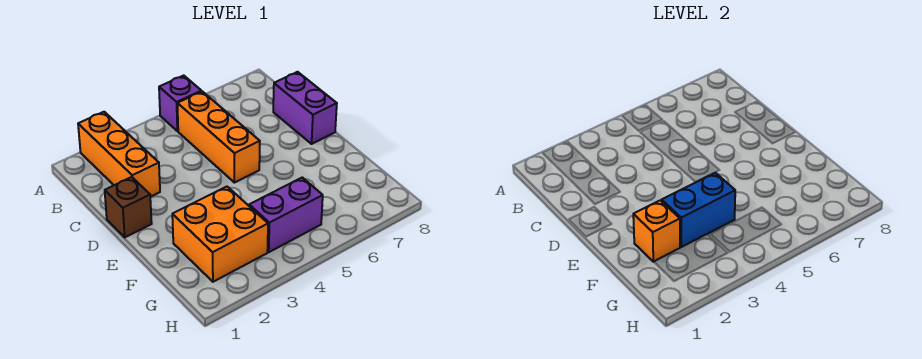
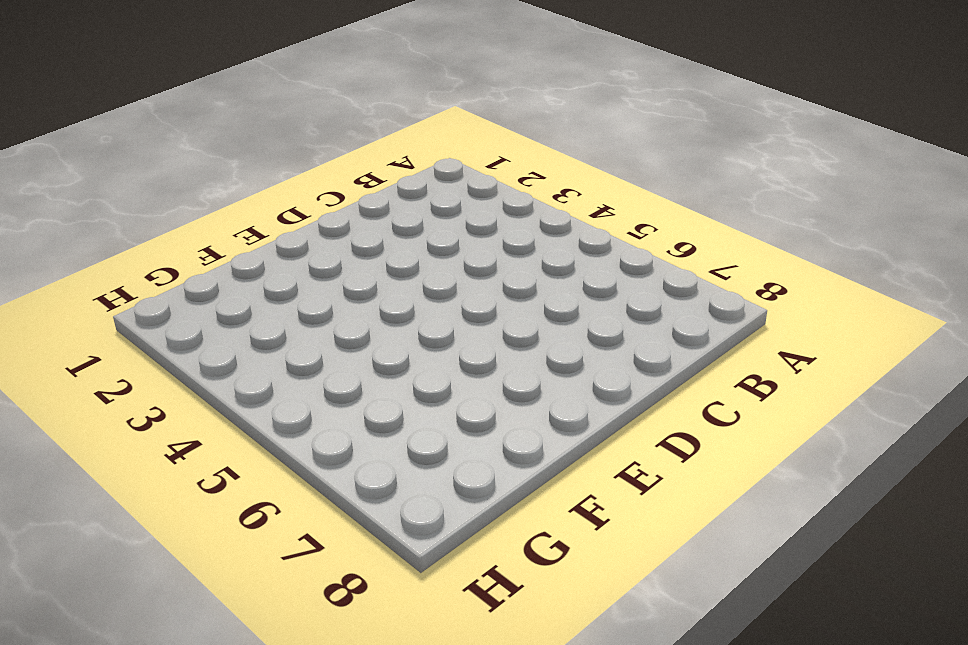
none -> orange 1x3 brick [78,112,160,197]
none -> purple 1x1 brick [159,76,201,131]

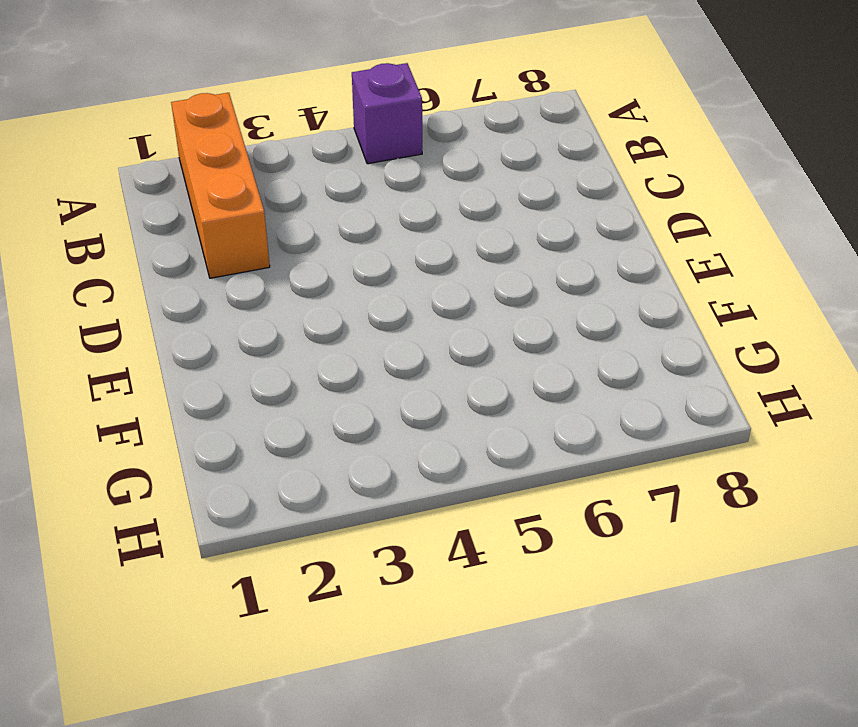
none -> orange 1x3 brick [177,91,260,183]
none -> purple 1x2 brick [273,72,337,144]

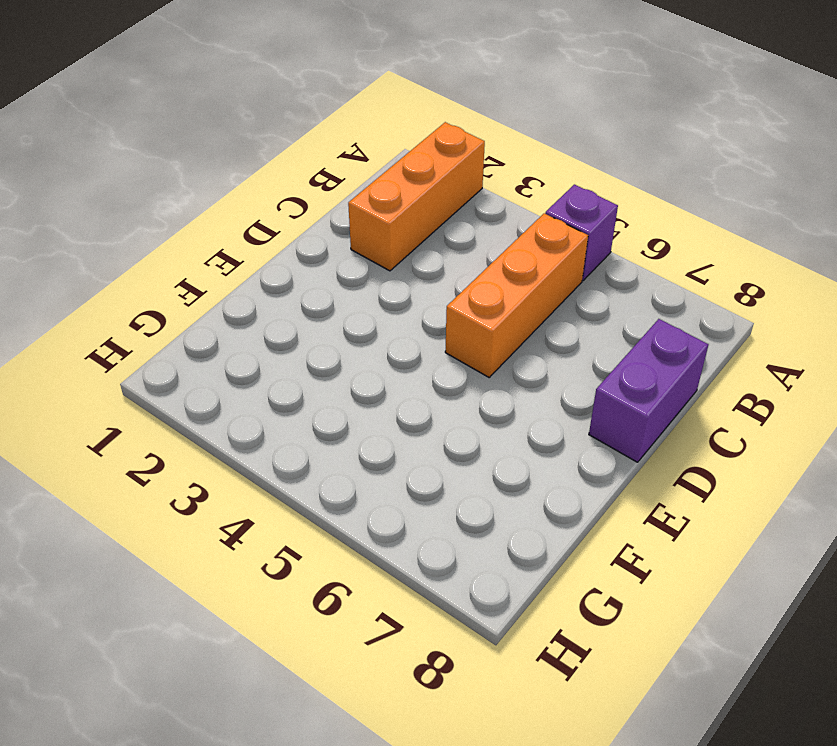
none -> brown 1x1 brick [105,177,152,237]
none -> orange 2x2 brick [172,187,268,282]

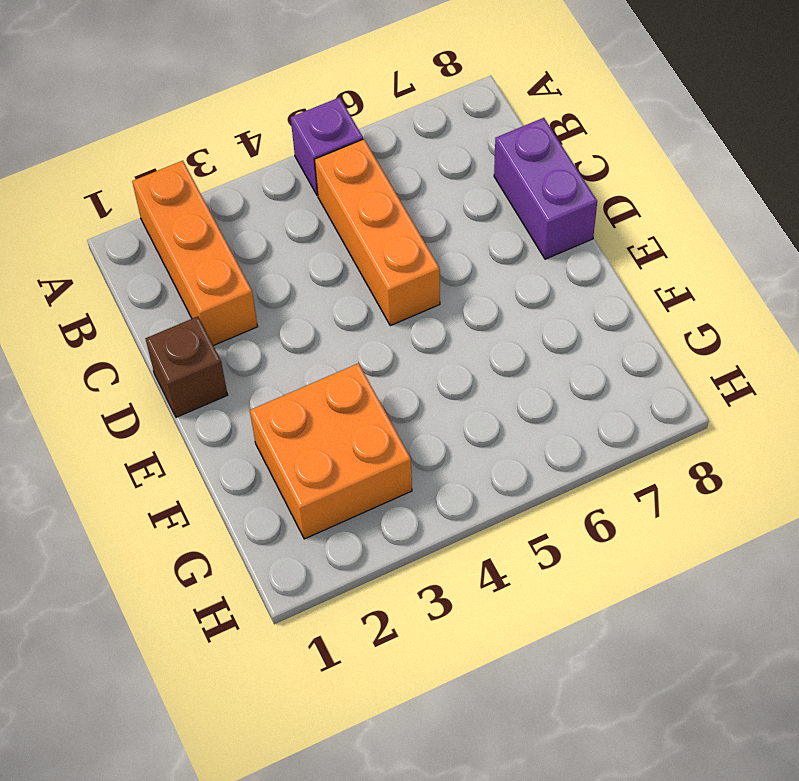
none -> purple 1x2 brick [249,178,323,252]
none -> orange 1x1 brick [633,200,680,262]

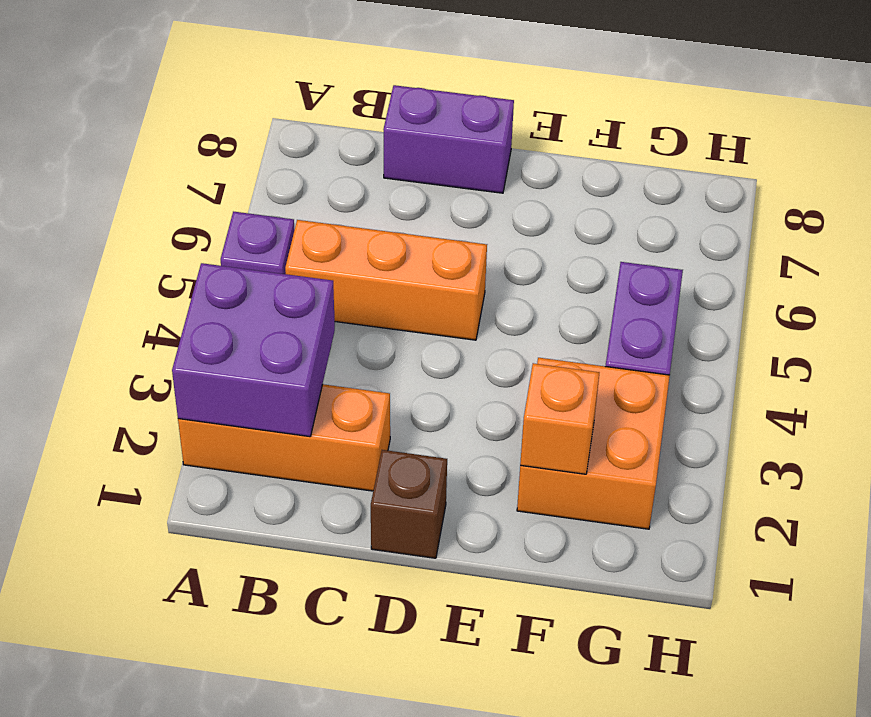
purple 2x2 brick [172,263,335,437] -> none
none -> blue 1x2 brick [662,173,735,247]

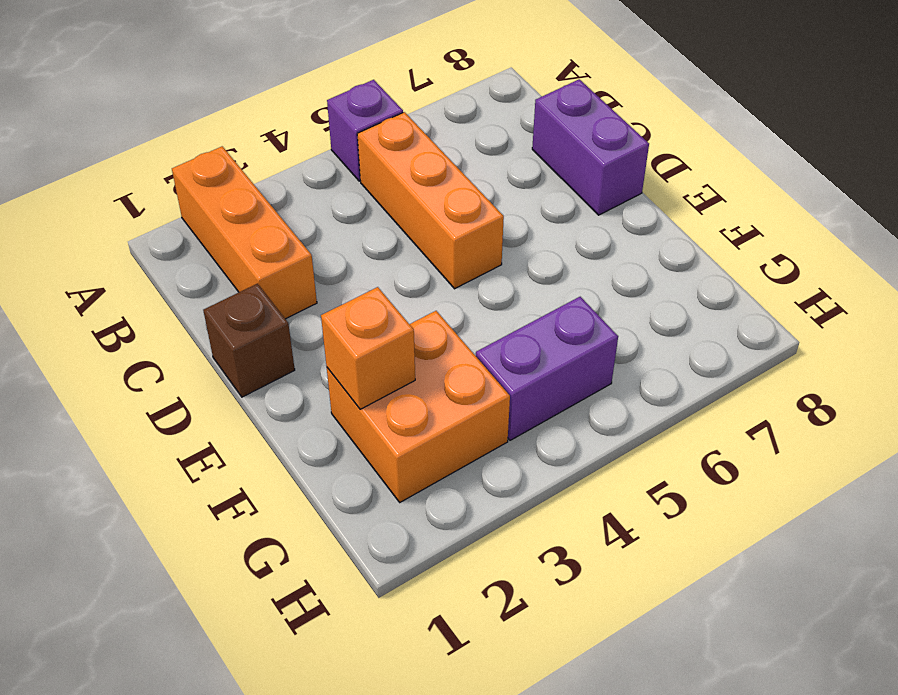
none -> blue 1x2 brick [662,173,735,247]

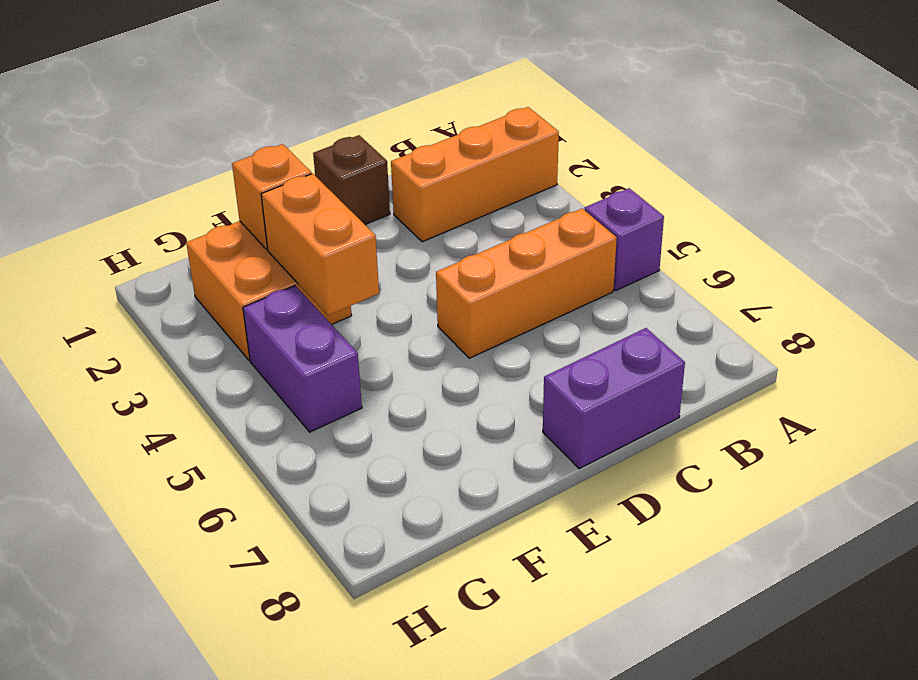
orange 1x2 brick [261,174,379,315] -> blue 1x2 brick [662,173,735,247]

